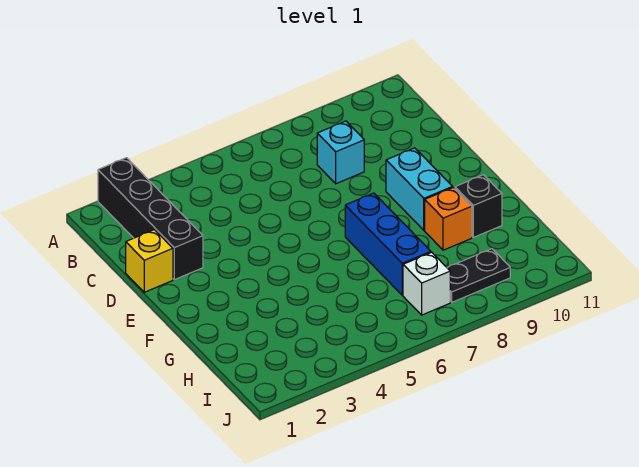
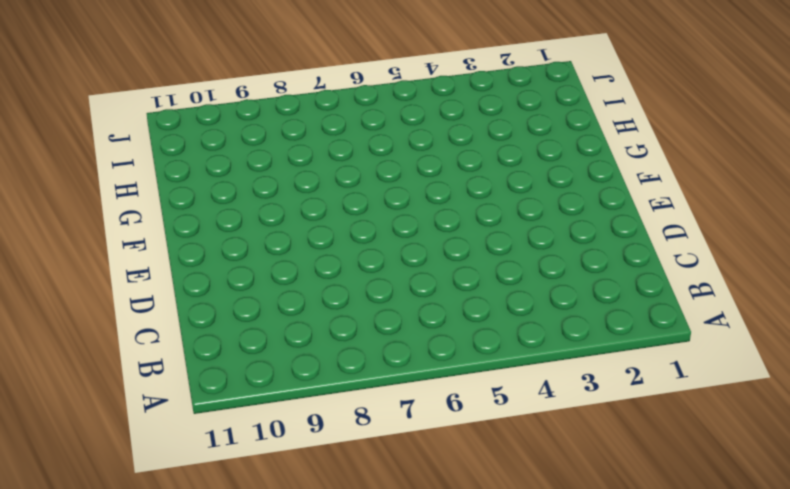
none -> black 1x4 brick [98,158,203,280]
none -> cyan 1x1 brick [317,121,364,184]

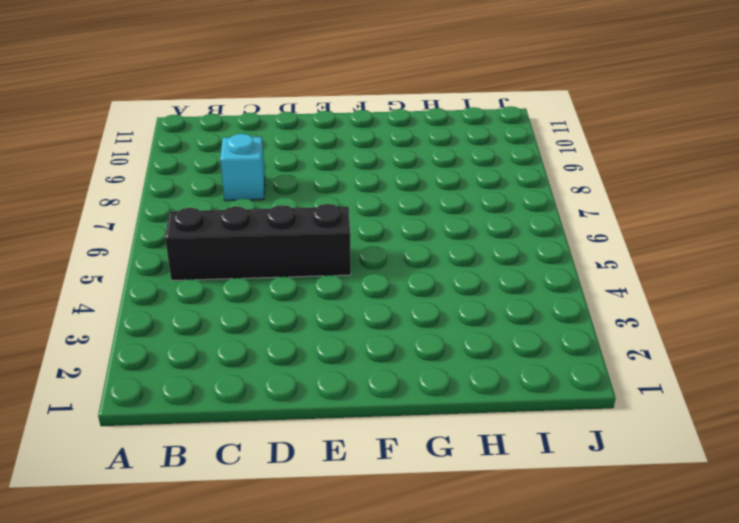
black 1x4 brick [165,204,351,281] -> black 1x4 brick moved to [98,158,203,280]
none -> yellow 1x1 brick [126,230,173,292]
none -> cyan 1x2 brick [386,148,453,230]

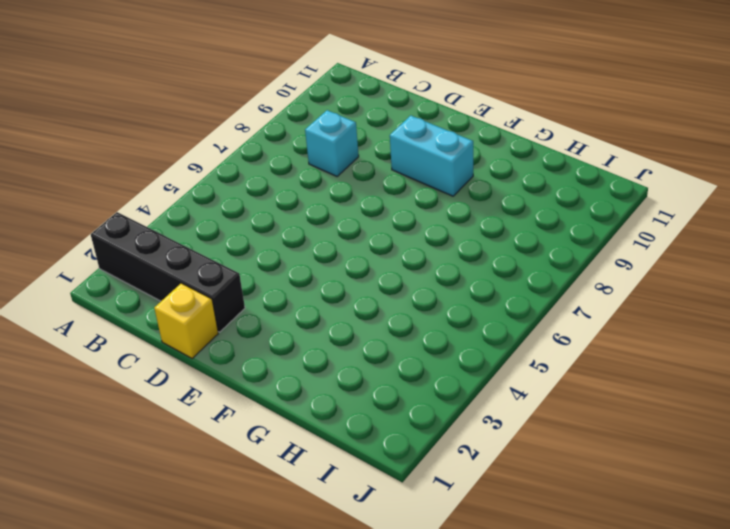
none -> blue 1x3 brick [345,193,431,295]
none -> orange 1x1 brick [425,187,472,250]

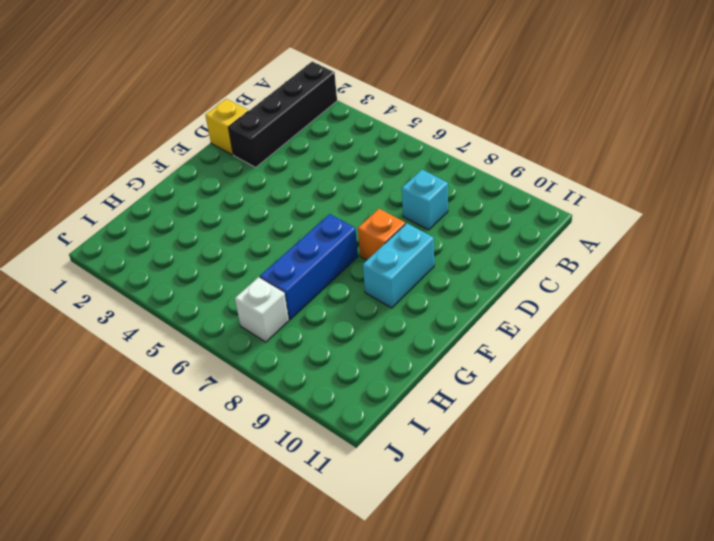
orange 1x1 brick [358,209,405,260] -> orange 1x1 brick moved to [425,187,472,250]
none -> black 1x1 brick [455,175,502,237]
none -> black 1x2 plate [447,249,510,302]

